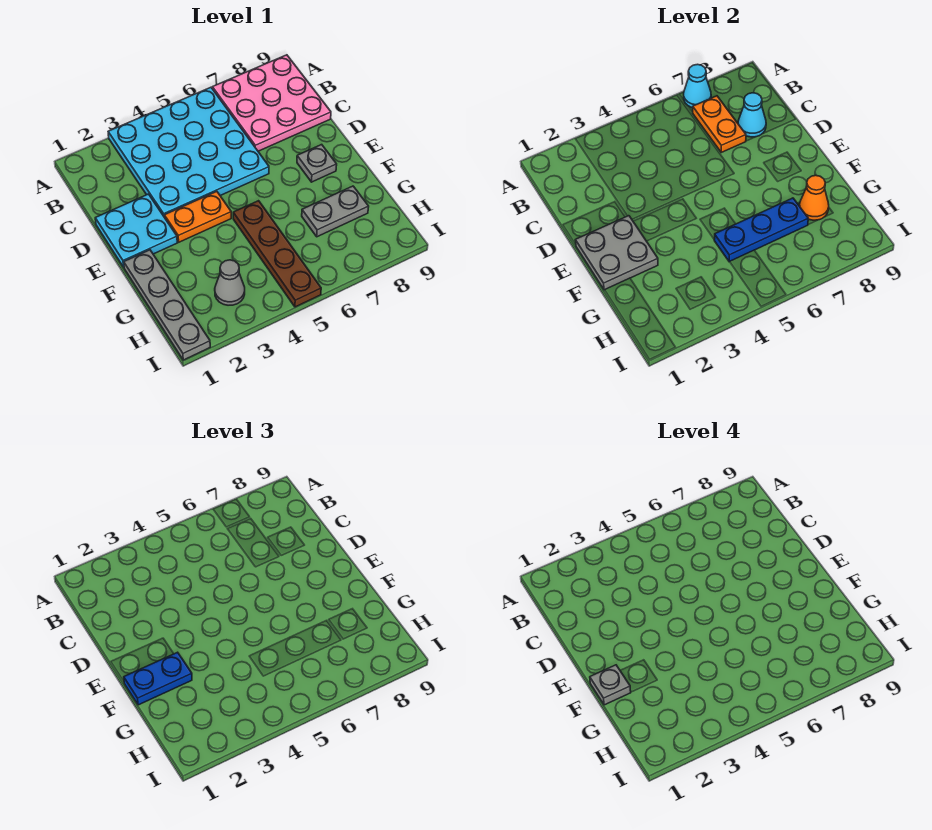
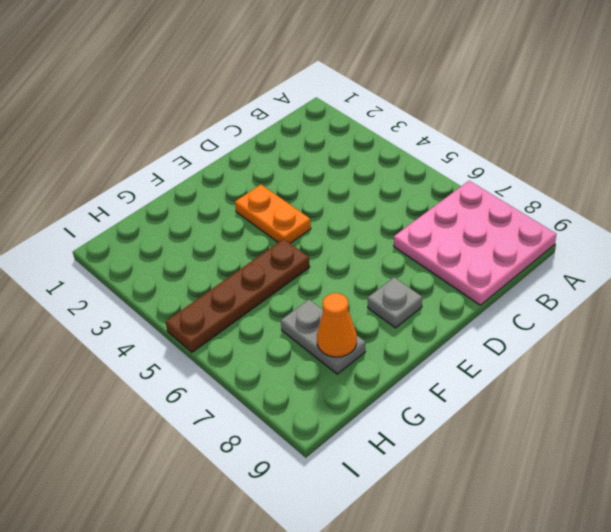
none -> cyan 4x4 plate [108,87,269,216]
none -> cyan 2x2 plate [95,194,177,267]
none -> grey 1x4 plate [124,250,210,360]

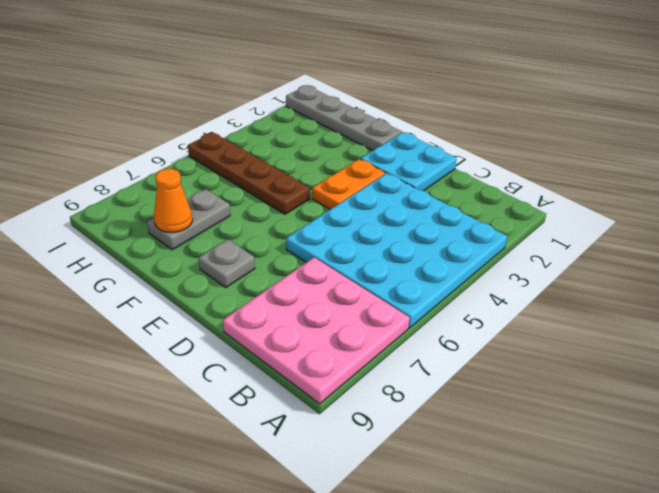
none -> grey 1x1 cone [215,260,245,305]
none -> cyan 1x1 cone [684,64,711,108]
none -> orange 1x2 plate [693,96,746,152]

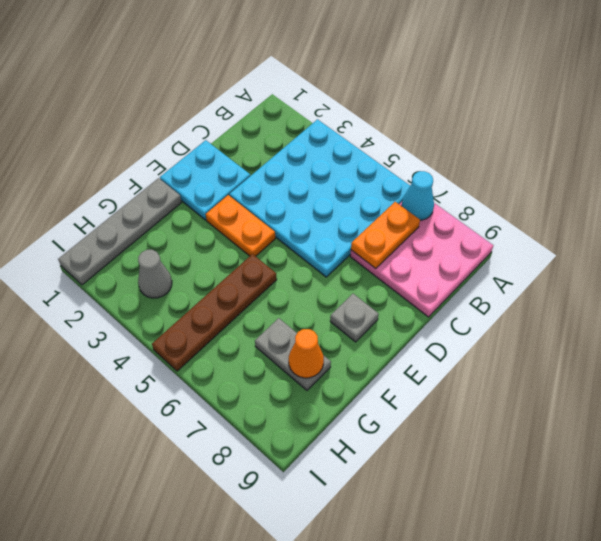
none -> cyan 1x1 cone [738,93,766,137]
none -> grey 2x2 plate [575,216,658,290]
none -> blue 1x3 plate [714,198,808,262]

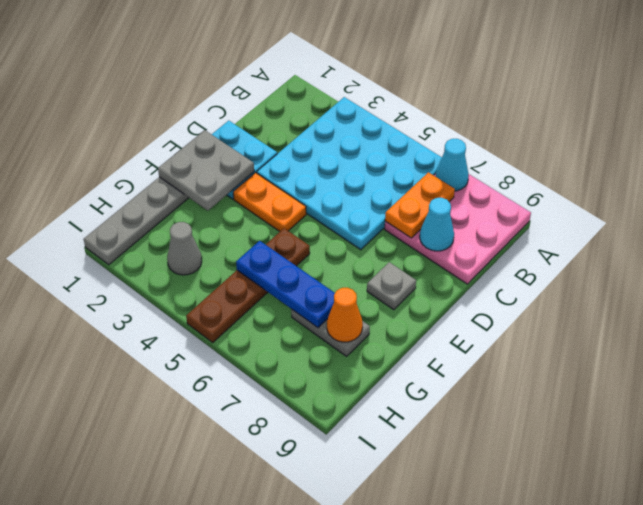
none -> blue 1x2 plate [124,652,192,705]
none -> grey 1x1 plate [590,665,631,705]

